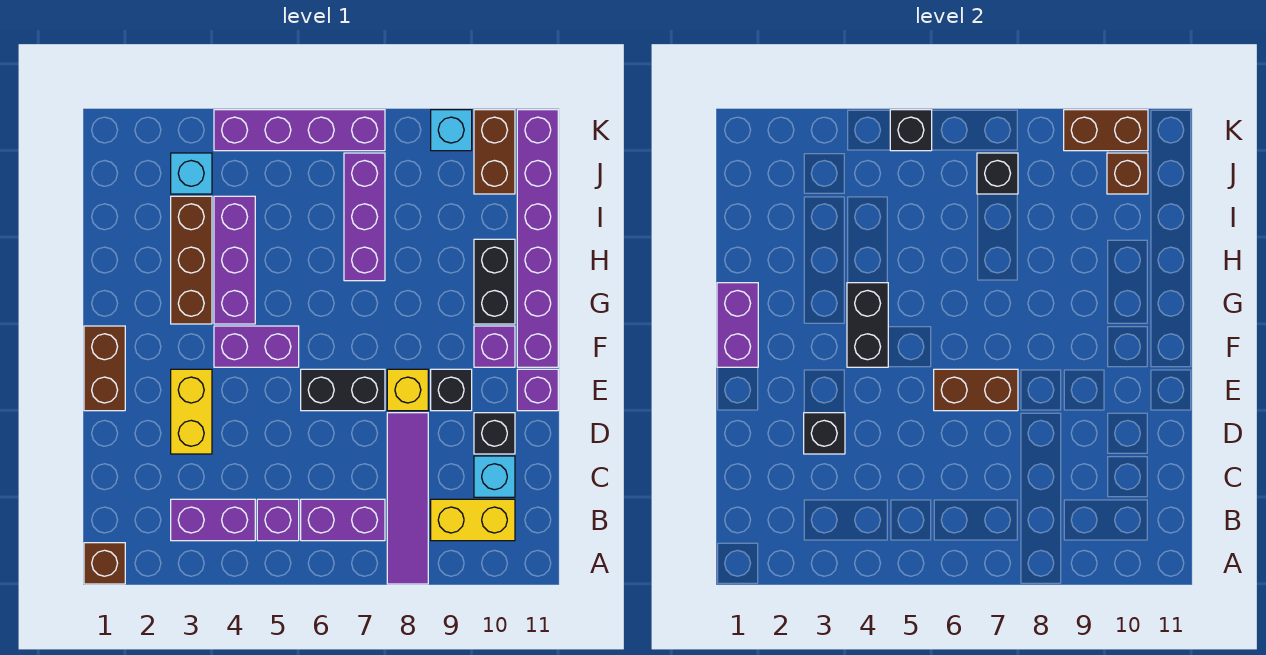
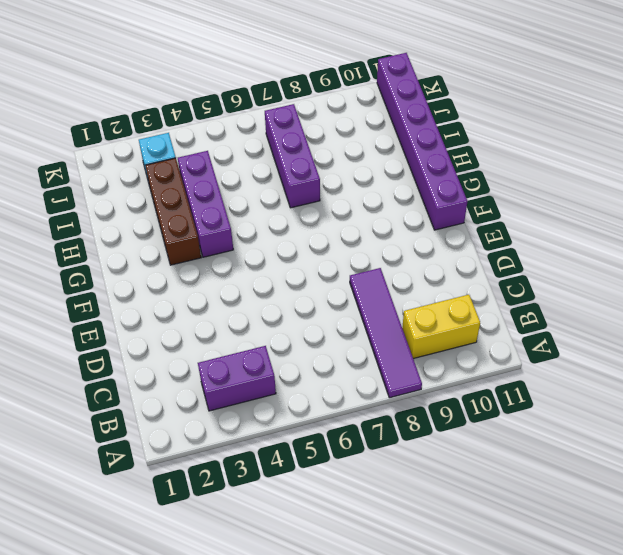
none -> brown 1x1 brick [84,543,125,584]
none -> purple 1x1 brick [257,499,299,541]
none -> purple 1x2 brick [301,499,385,541]
none -> cyan 1x1 brick [474,456,515,497]

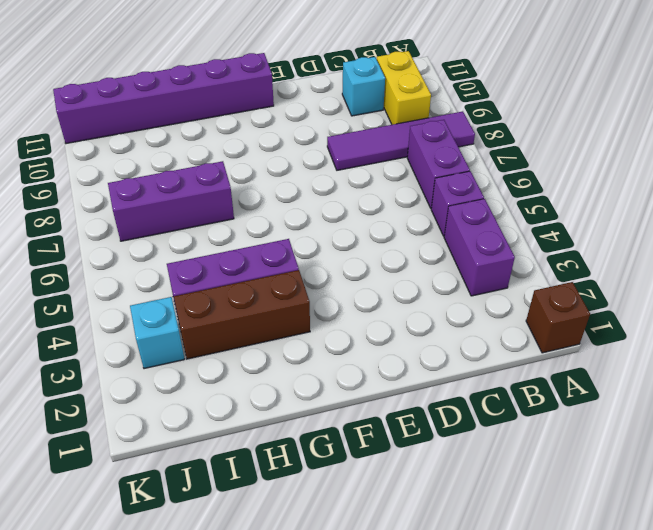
none -> yellow 1x2 brick [171,369,212,454]
none -> black 1x1 brick [474,413,515,454]
none -> brown 1x2 brick [84,326,125,411]
none -> black 1x2 brick [301,369,385,411]

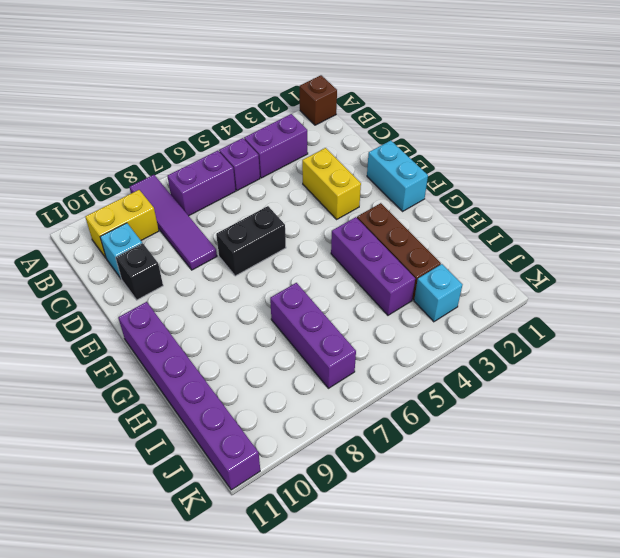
cyan 1x2 brick [367,141,428,211] -> brown 1x2 brick [84,326,125,411]
none -> yellow 1x1 brick [387,369,428,411]
none -> black 1x1 brick [431,369,472,411]
none -> purple 1x1 brick [517,369,558,411]
none -> purple 1x2 brick [214,326,299,367]

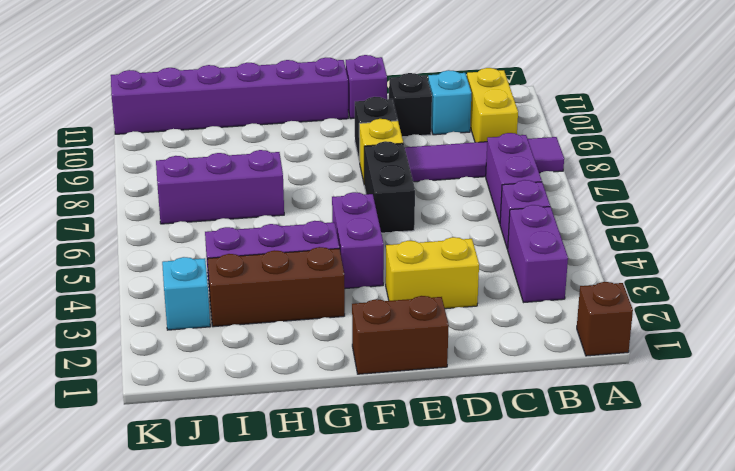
none -> purple 1x1 brick [474,326,515,367]
none -> black 1x2 brick [474,239,515,324]
none -> brown 1x2 brick [474,110,515,194]
none -> purple 1x4 brick [214,110,385,151]

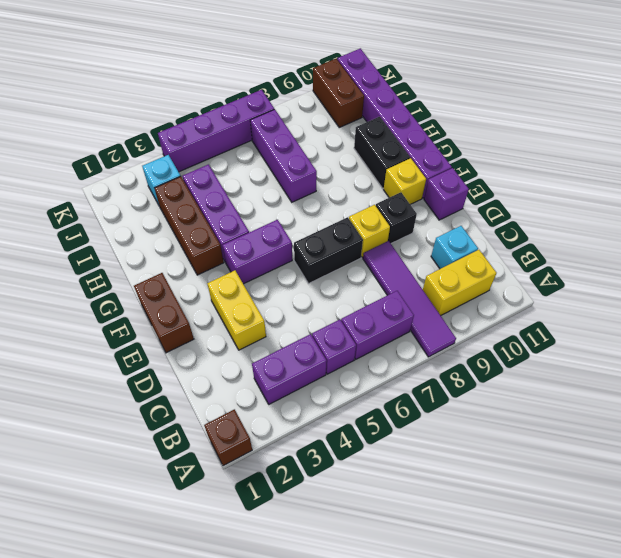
yellow 1x1 brick [384,158,426,204] -> purple 1x1 brick [474,326,515,367]
none -> black 1x1 brick [474,413,515,454]
none -> cyan 1x1 brick [431,110,472,151]
none -> black 1x1 brick [804,413,845,454]
none -> brown 1x2 brick [934,369,1018,411]

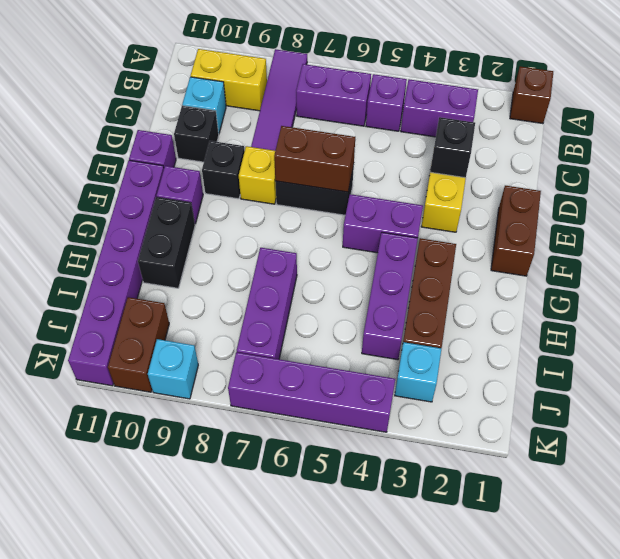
none -> purple 1x2 brick [717,283,758,367]
none -> black 1x2 brick [847,283,888,367]
none -> black 1x1 brick [977,153,1018,194]
none -> brown 1x1 brick [1107,153,1148,194]

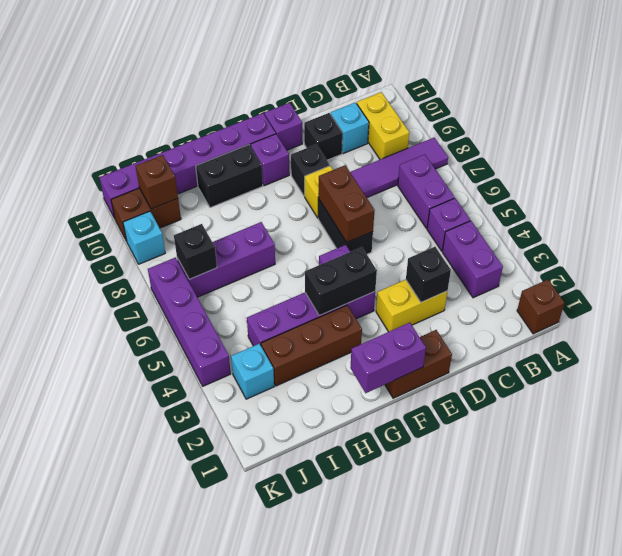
none -> black 1x1 brick [890,110,932,151]
none -> brown 1x2 brick [1064,110,1148,151]

